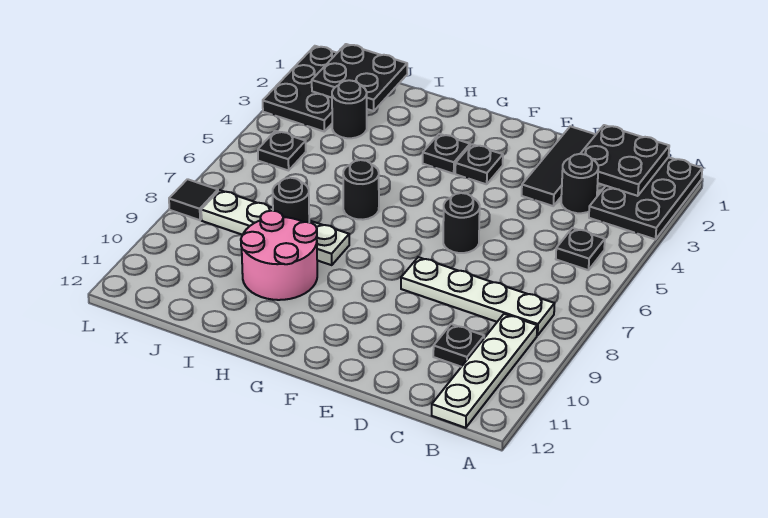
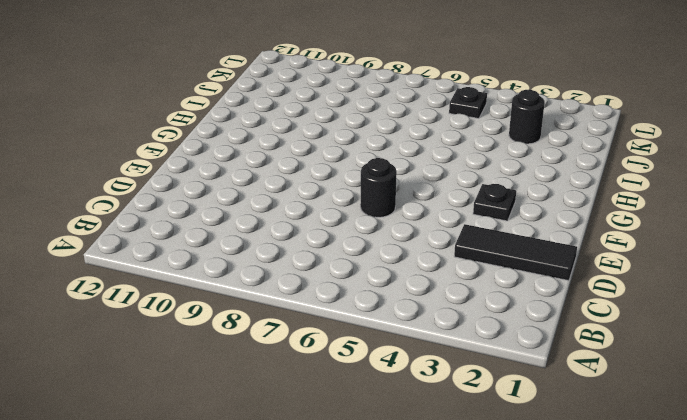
none -> black 2x3 plate [589,157,702,239]
none -> black 1x1 plate [556,228,605,270]
none -> white 1x4 plate [401,257,555,336]

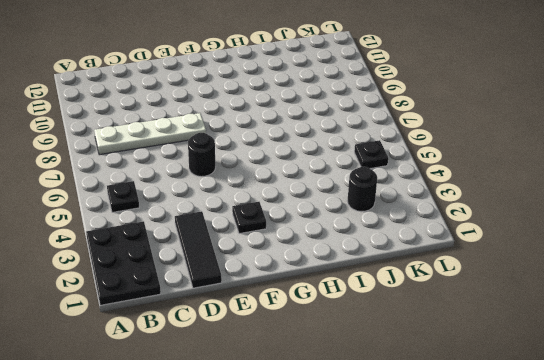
none -> white 1x4 plate [432,314,537,428]
none -> black 1x1 round brick [561,154,598,213]
none -> black 1x1 plate [433,324,484,367]

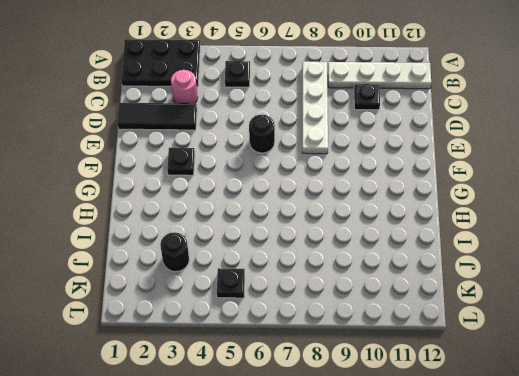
pink 1x1 round brick [171,70,198,103] -> black 1x1 round brick [561,154,598,213]
none -> black 1x1 plate [423,134,470,174]
none -> black 1x1 round brick [343,160,379,220]
none -> white 1x4 plate [201,190,349,265]

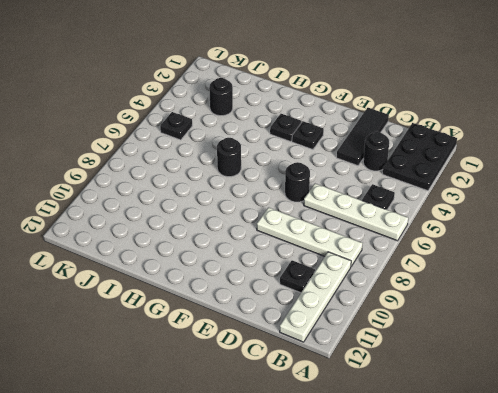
white 1x4 plate [304,184,408,241] -> white 1x4 plate moved to [201,190,349,265]
none -> pink 2x2 round brick [241,211,317,300]
none -> black 2x3 plate [263,46,337,132]
none -> black 1x1 tile [169,179,218,220]

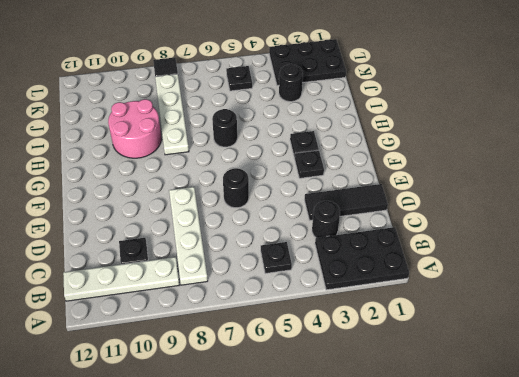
none -> black 2x2 plate [580,125,669,196]
none -> black 1x1 round brick [273,178,309,222]
none -> black 2x2 plate [312,44,407,111]

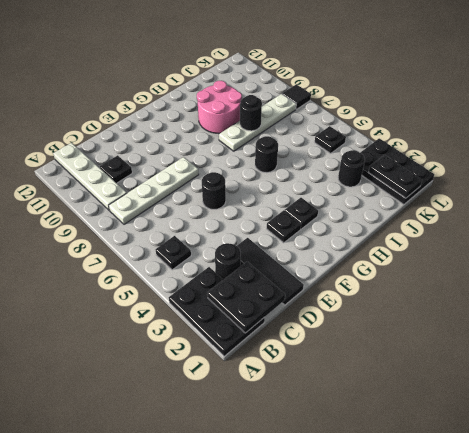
black 1x2 plate [368,155,422,198] -> black 2x2 plate [312,44,407,111]

